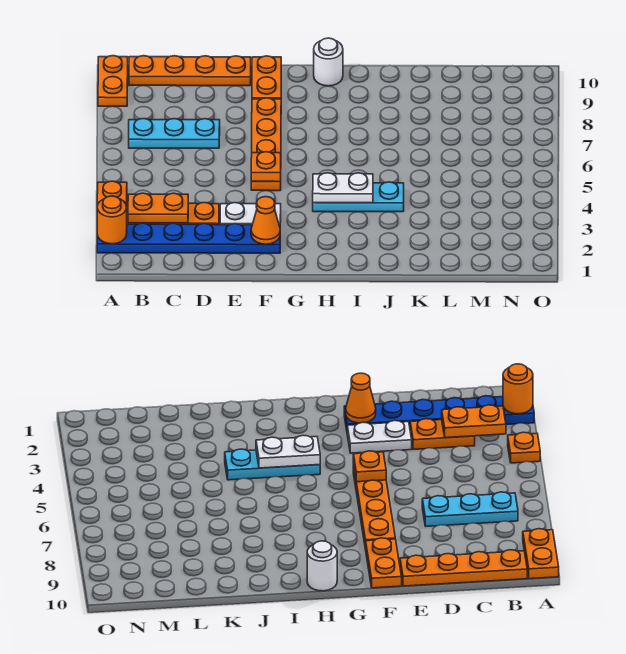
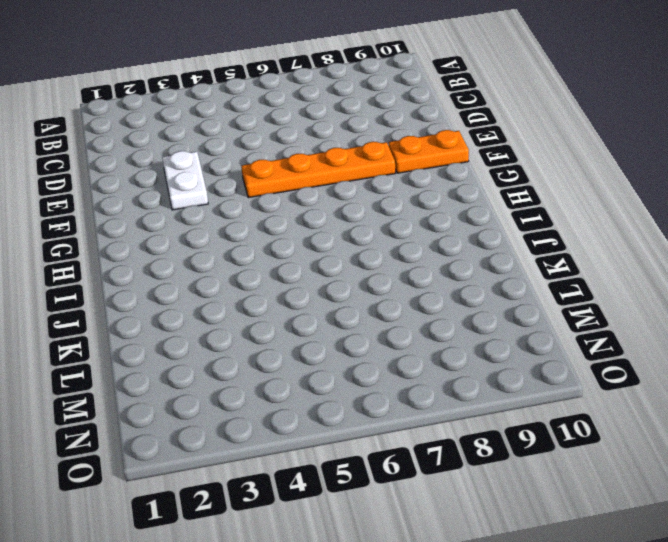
none -> blue 1x6 plate [97,223,280,253]
none -> orange 1x1 plate [97,181,127,207]
none -> orange 1x2 plate [98,56,128,106]

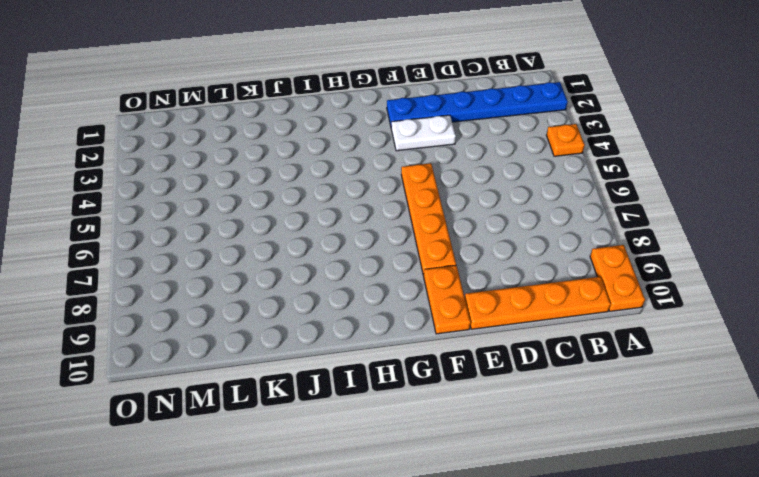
none -> cyan 1x3 plate [129,119,220,148]
none -> orange 1x2 plate [159,202,219,225]
none -> cyan 1x3 plate [313,182,404,212]

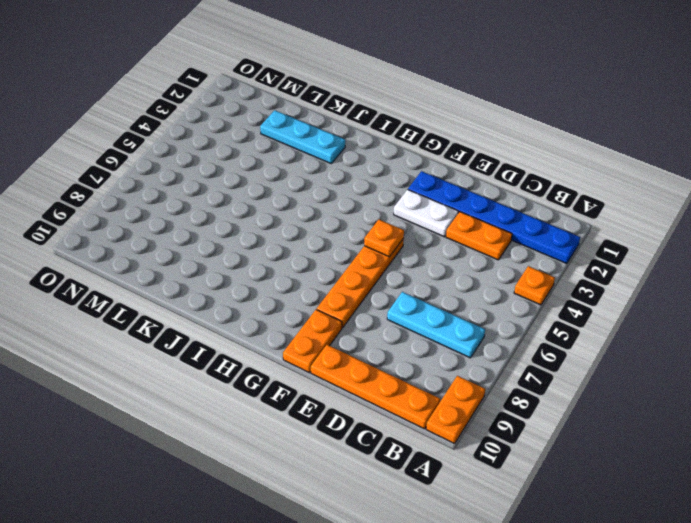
cyan 1x3 plate [260,110,345,163] -> cyan 1x3 plate moved to [313,182,404,212]
none -> white 1x1 round brick [314,38,343,86]
none -> orange 1x1 round brick [97,196,127,244]
none -> orange 1x2 plate [128,193,188,223]

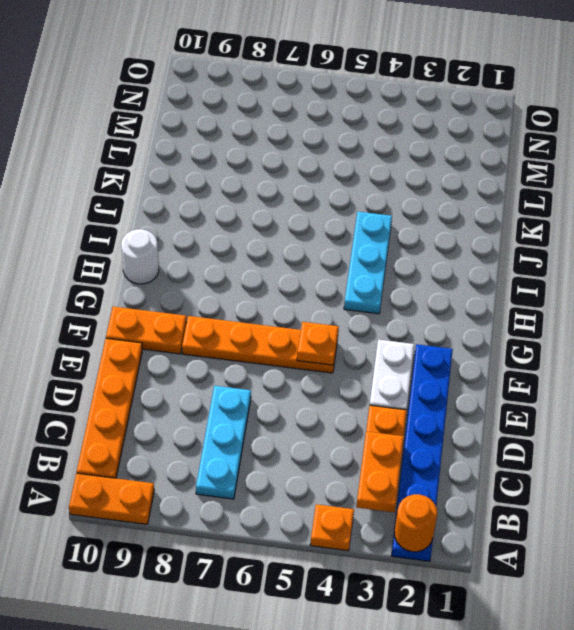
none -> orange 1x1 cone [251,197,280,244]
none -> white 1x2 plate [313,173,373,203]

